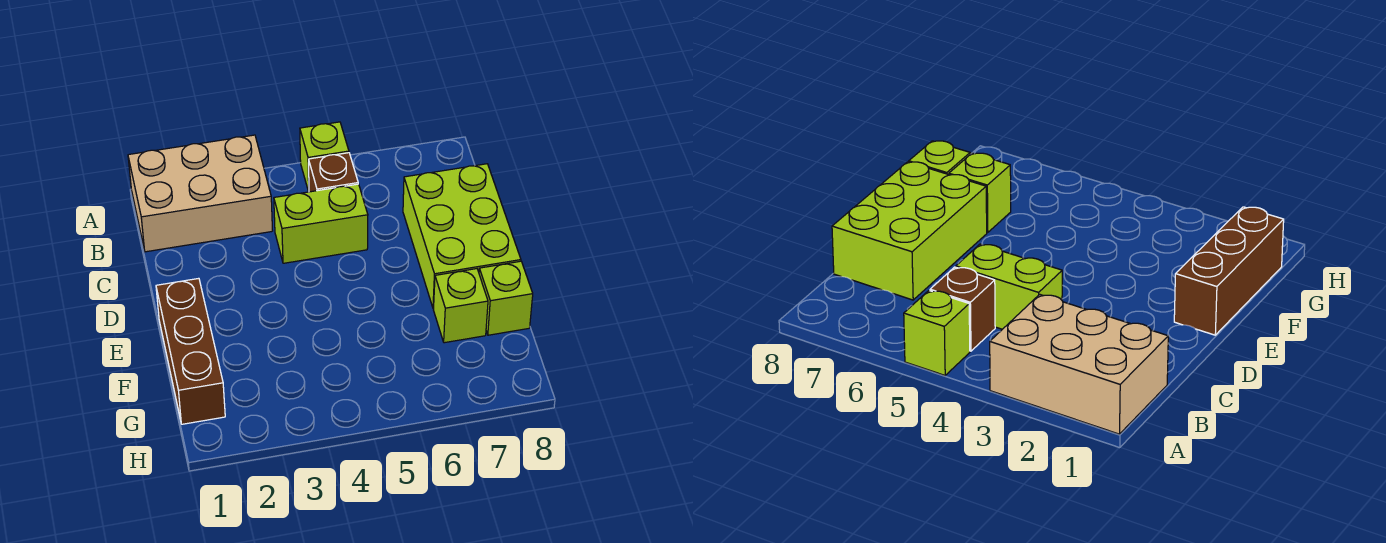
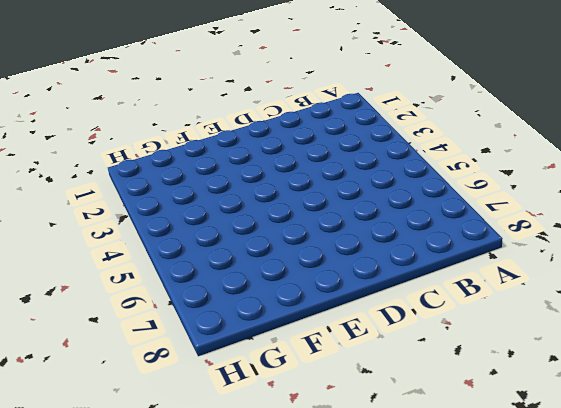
none -> tan 2x3 brick [128,135,273,252]
none -> lime 1x1 brick [300,122,349,192]

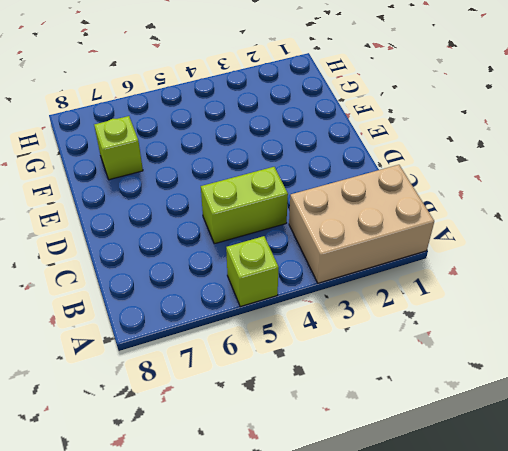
none -> brown 1x1 brick [309,153,358,192]
none -> lime 2x3 brick [403,164,521,308]

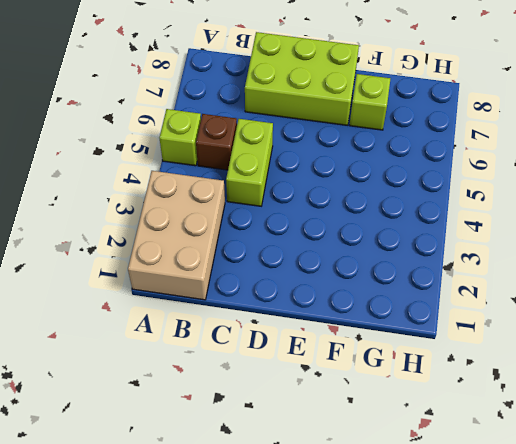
none -> brown 1x3 brick [156,278,225,424]
none -> lime 1x1 brick [479,261,533,335]

